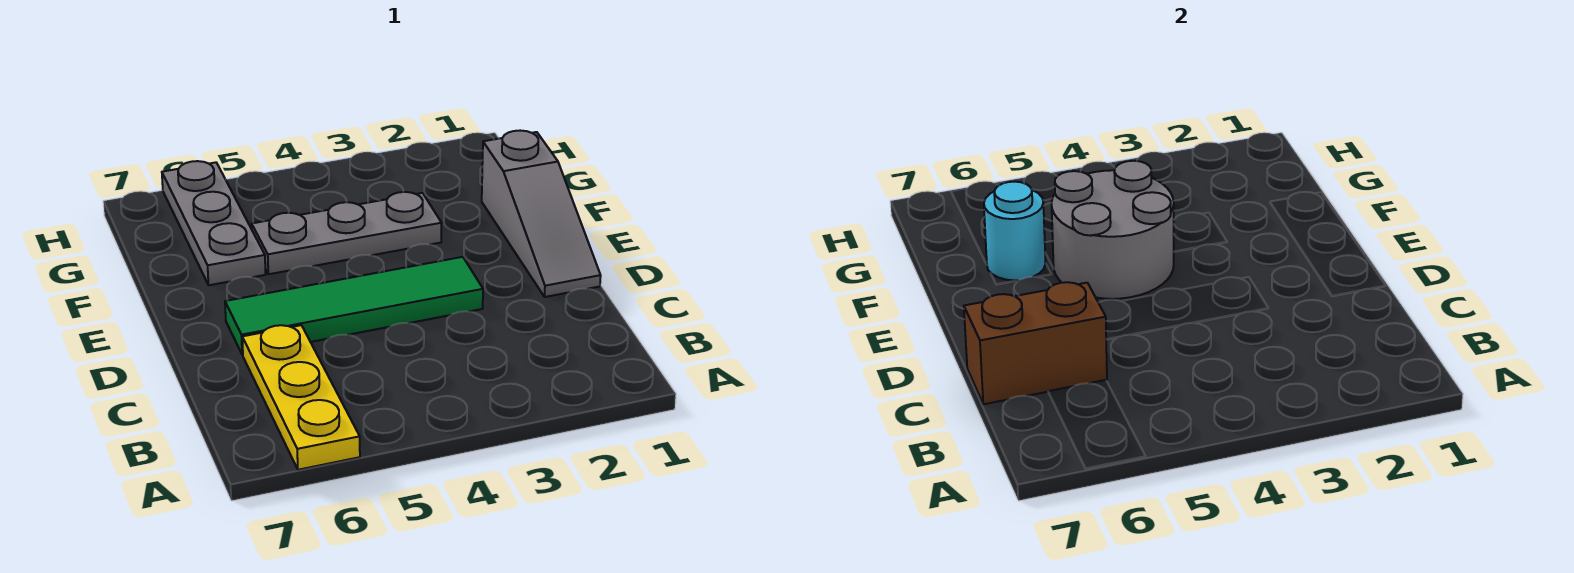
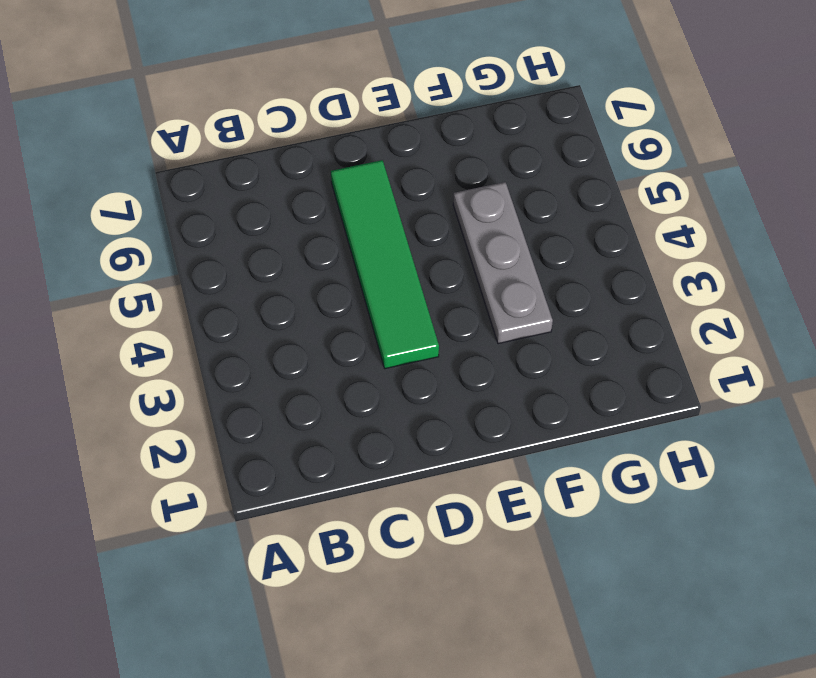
none -> yellow 1x3 plate [242,325,360,470]
none -> grey 1x3 slope [482,131,601,297]

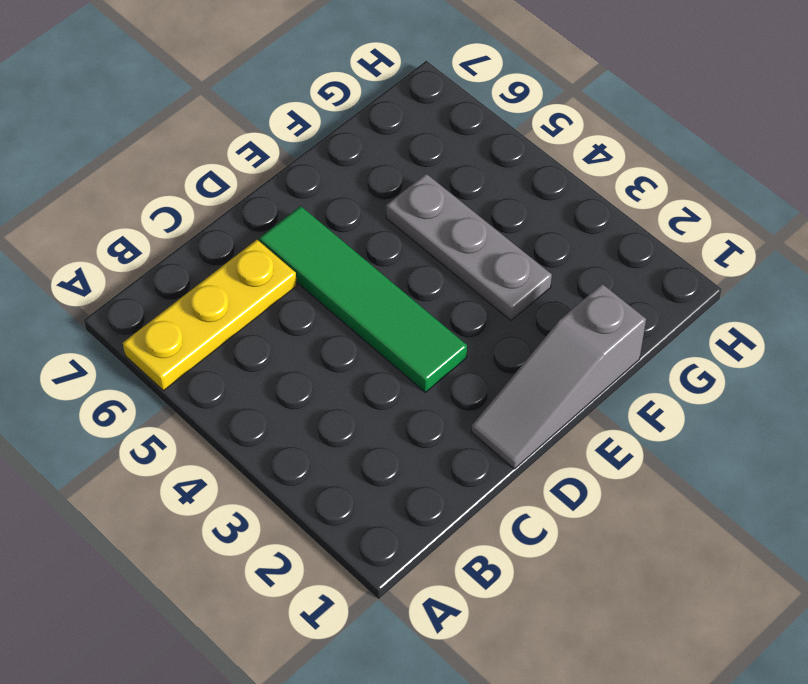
none -> grey 1x3 plate [162,161,266,285]
none -> brown 1x2 brick [964,282,1107,404]

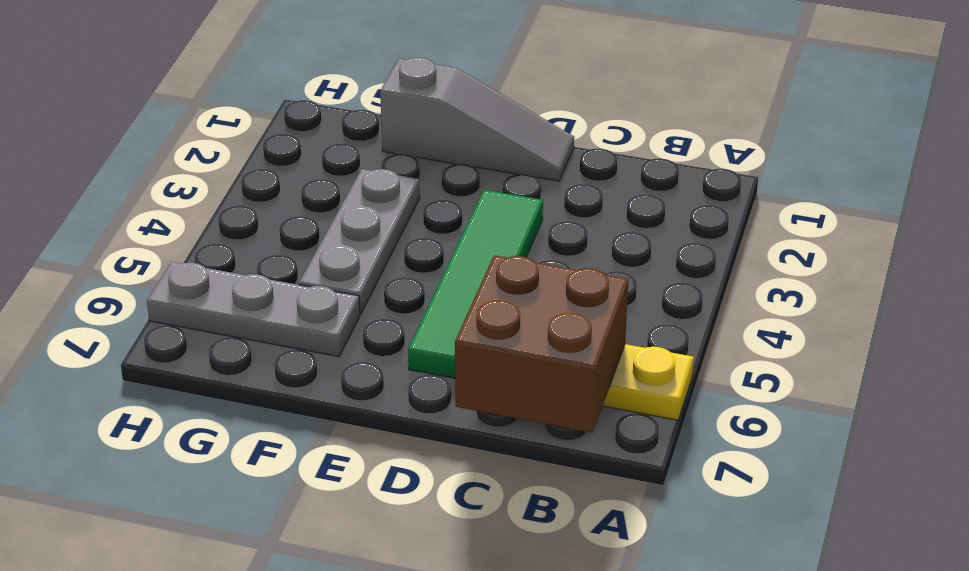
brown 2x2 brick [455,255,628,433] -> brown 1x2 brick [964,282,1107,404]
none -> grey 2x2 round brick [1052,161,1174,299]
none -> cyan 1x1 round brick [984,182,1046,281]

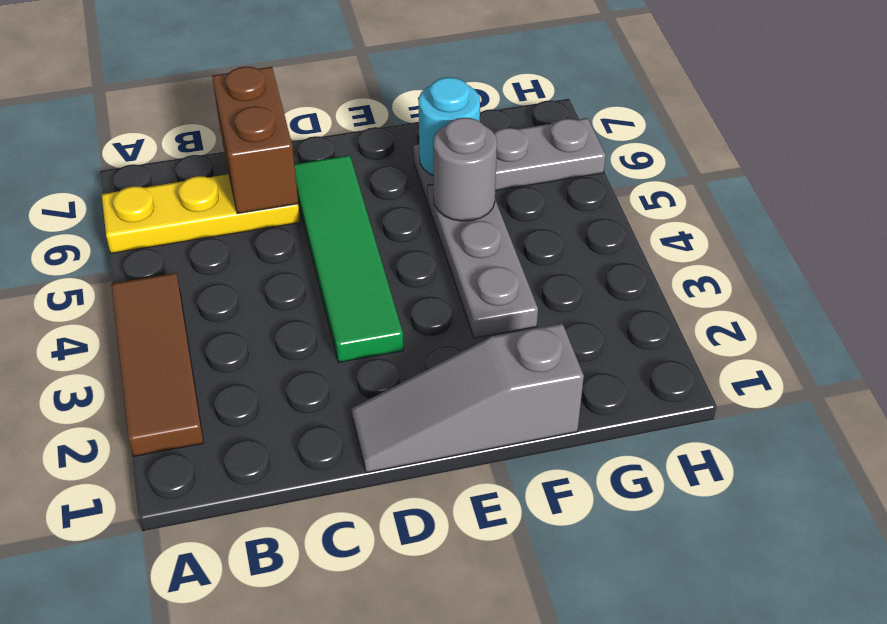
brown 1x3 tile [111,273,204,456] -> none
grey 1x1 round brick [433,118,497,221] -> grey 2x2 round brick [1052,161,1174,299]

